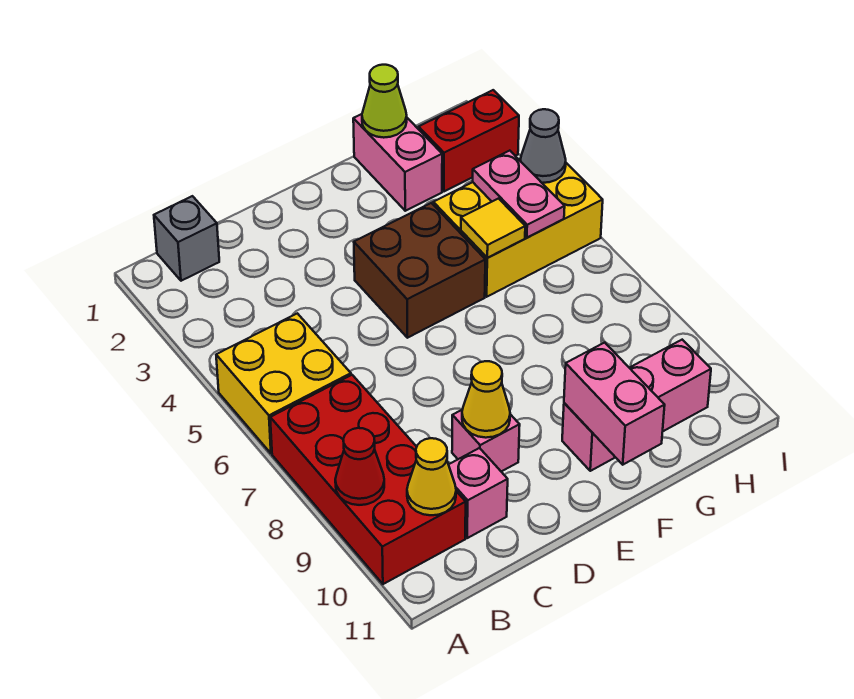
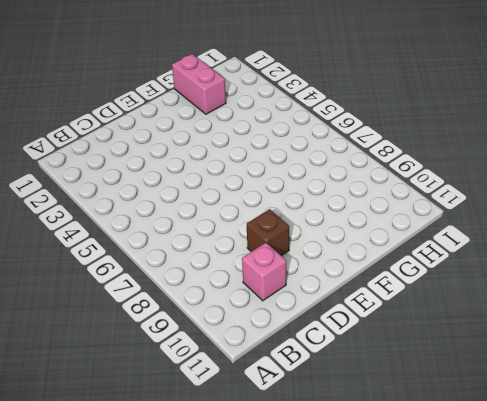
brown 1x1 brick [247,209,289,256] -> pink 1x1 brick [452,409,520,472]
none -> yellow 2x2 brick [216,313,351,453]
none -> red 2x4 brick [270,375,466,584]
none -> grey 1x1 brick [154,196,219,281]

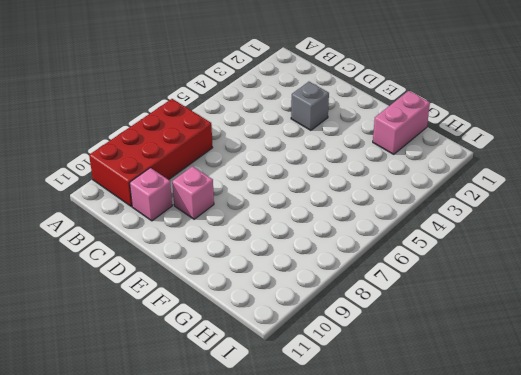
grey 1x1 brick [291,82,329,130] -> grey 1x1 brick moved to [154,196,219,281]
none -> yellow 2x2 brick [216,313,351,453]
none -> brown 2x2 brick [354,203,485,338]
none -> pink 1x3 brick [562,340,711,471]

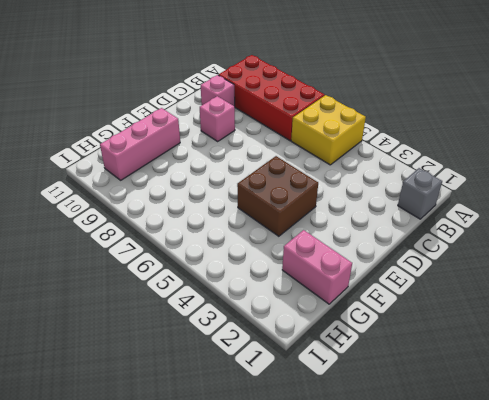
none -> yellow 2x3 brick [433,158,603,297]
none -> red 1x2 brick [419,90,519,191]
none -> red 1x1 cone [335,428,384,505]

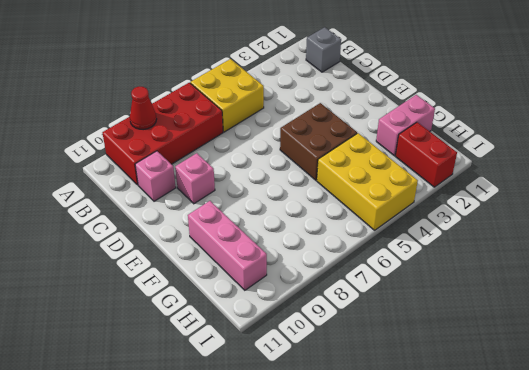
none -> yellow 1x1 cone [407,438,456,515]
none -> yellow 1x1 cone [462,361,510,438]
none -> pink 1x2 brick [564,343,665,465]

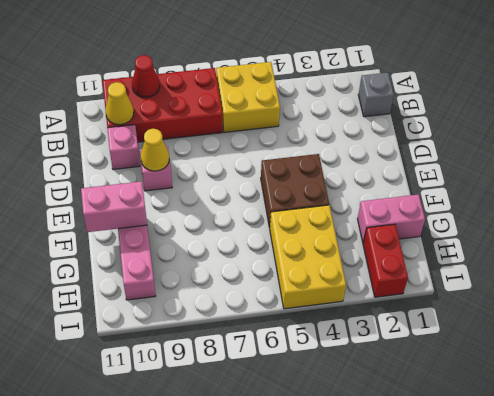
none -> lime 1x1 cone [362,65,407,138]
none -> yellow 1x1 tile [461,199,525,258]
none -> pink 1x2 plate [473,151,565,237]

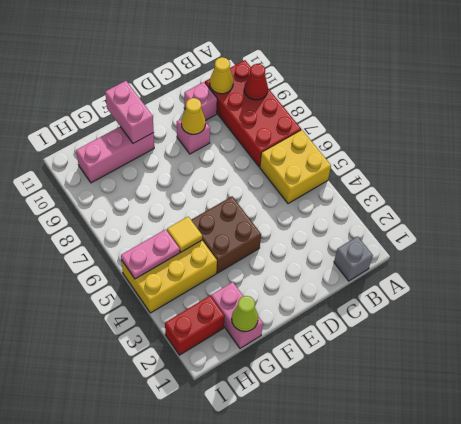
pink 1x2 plate [121,229,180,279] -> pink 1x2 plate turned to [473,151,565,237]
none -> grey 1x1 cone [520,109,566,183]

